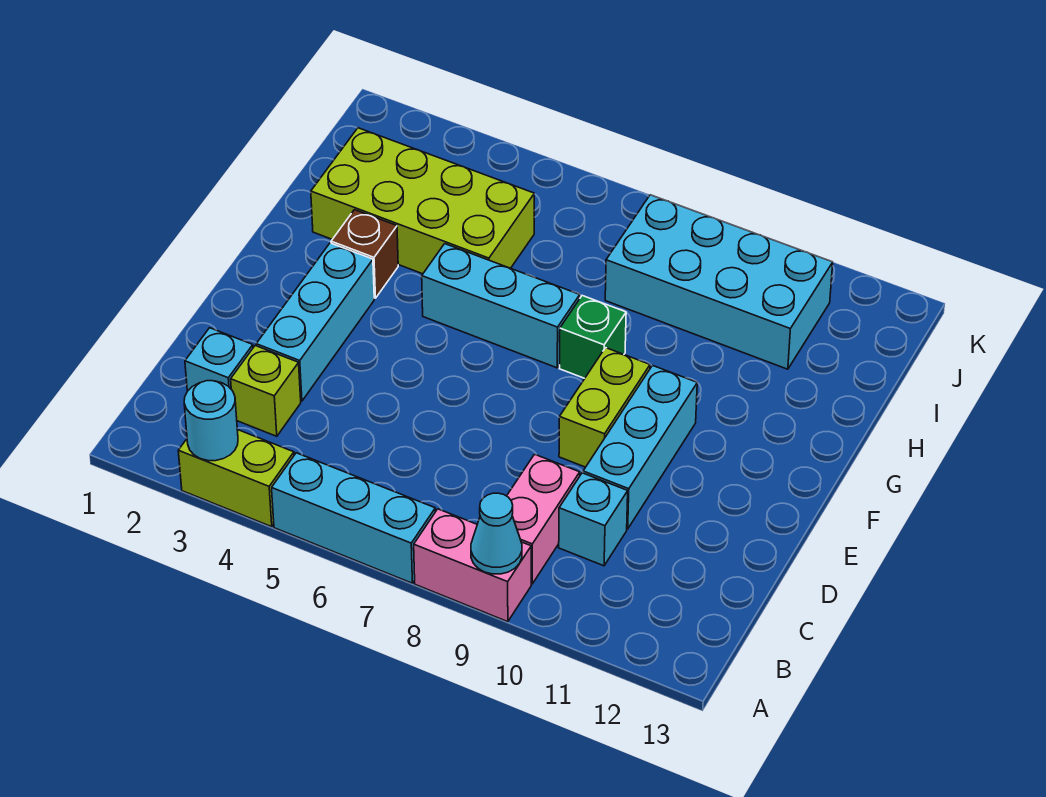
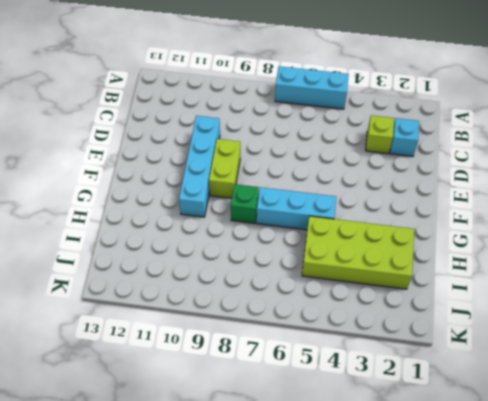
cyan 1x4 brick [179,116,220,217] -> cyan 1x3 brick [583,366,697,529]
none -> lime 1x2 brick [178,430,294,527]
none -> pink 1x2 brick [414,509,531,622]
none -> pink 1x2 brick [507,454,580,584]

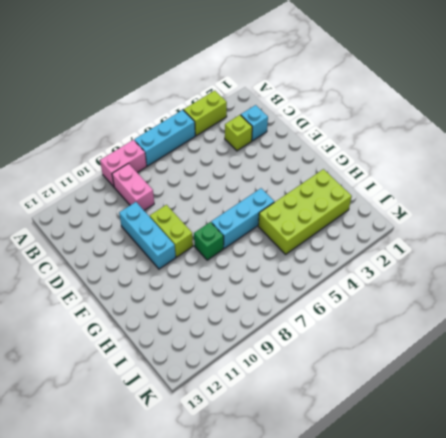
none -> cyan 1x1 brick [559,473,628,566]
none -> cyan 1x3 brick [256,243,374,401]
none -> brown 1x1 brick [331,210,398,298]

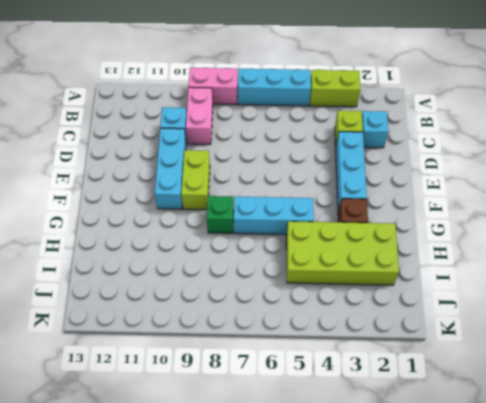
none -> cyan 2x4 brick [605,195,833,369]
none -> cyan 1x1 round brick [184,381,238,461]
none -> cyan 1x1 cone [471,493,522,574]

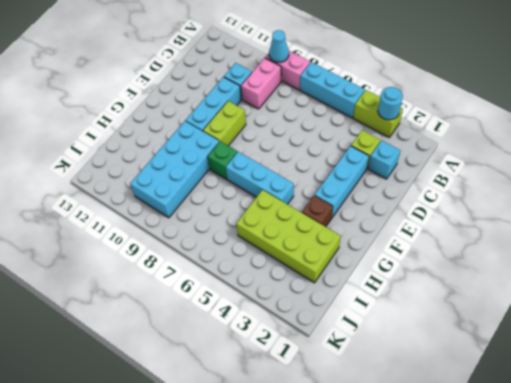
cyan 2x4 brick [130,121,219,218] -> cyan 2x4 brick turned to [605,195,833,369]

